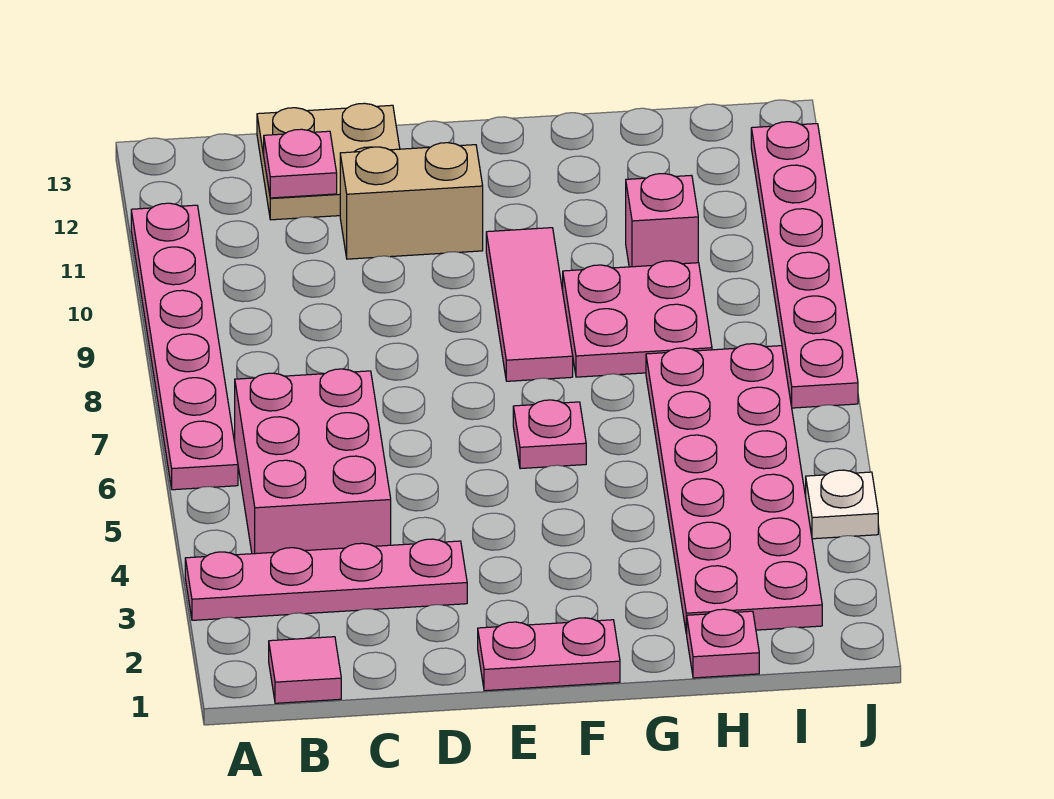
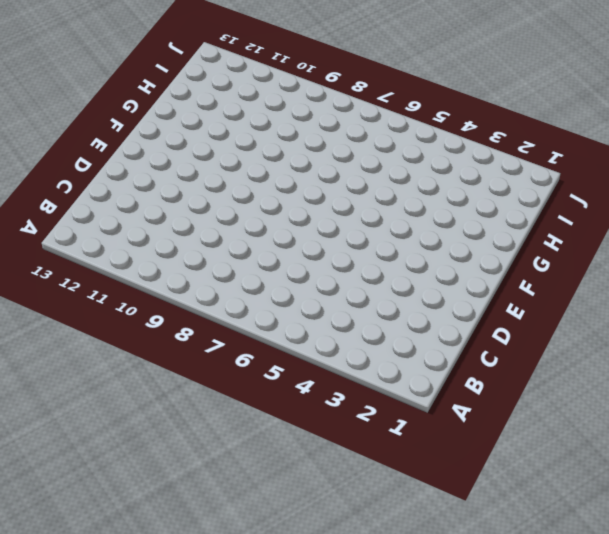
none -> pink 1x4 plate [185,539,467,620]
none -> pink 1x6 plate [131,203,238,490]
none -> pink 1x1 tile [269,637,341,703]

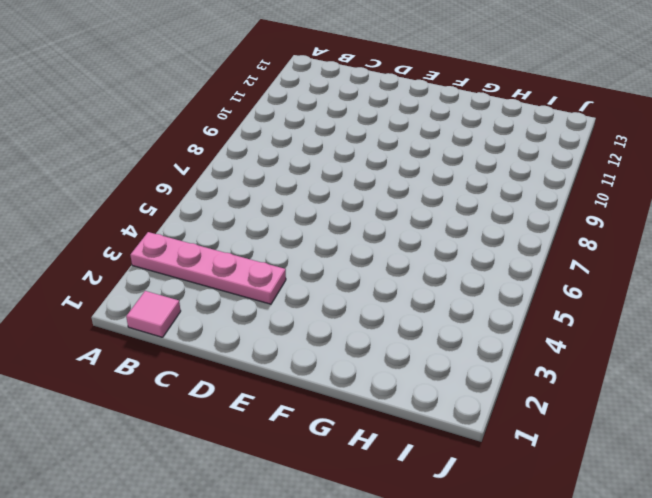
none -> pink 1x6 plate [131,203,238,490]
none -> pink 2x3 brick [235,369,391,554]
none -> tan 2x2 plate [257,103,400,220]

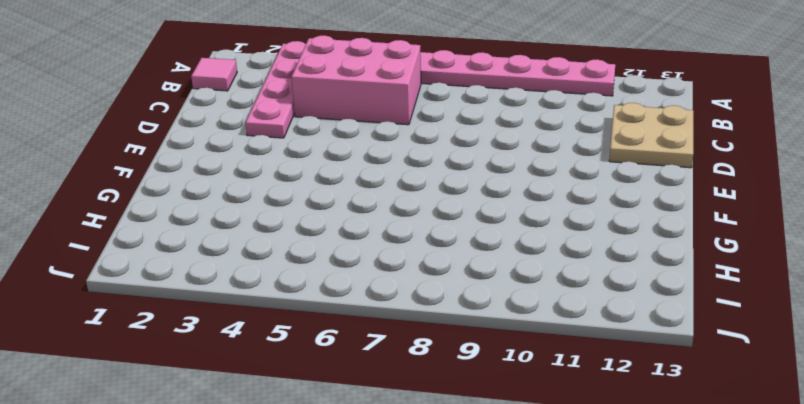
none -> tan 1x2 brick [340,143,483,259]
none -> pink 1x2 plate [478,618,620,691]
none -> pink 1x1 plate [513,400,586,469]

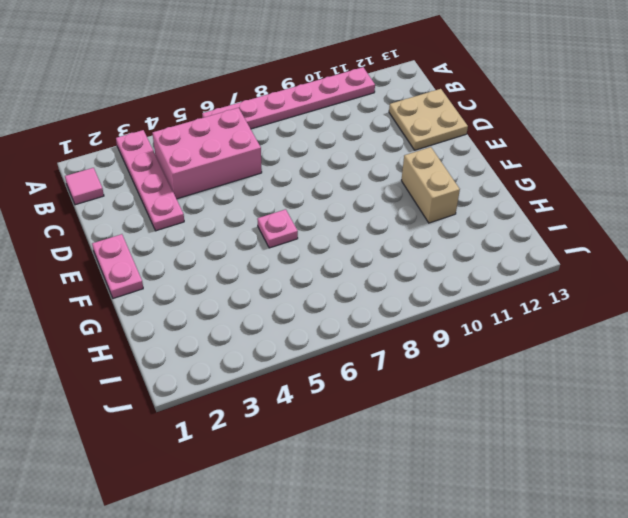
tan 1x2 brick [401,147,460,223] -> tan 1x2 brick moved to [340,143,483,259]
none -> pink 1x3 tile [486,228,573,381]
none -> pink 2x2 plate [563,261,712,377]
none -> pink 1x1 plate [687,609,759,678]

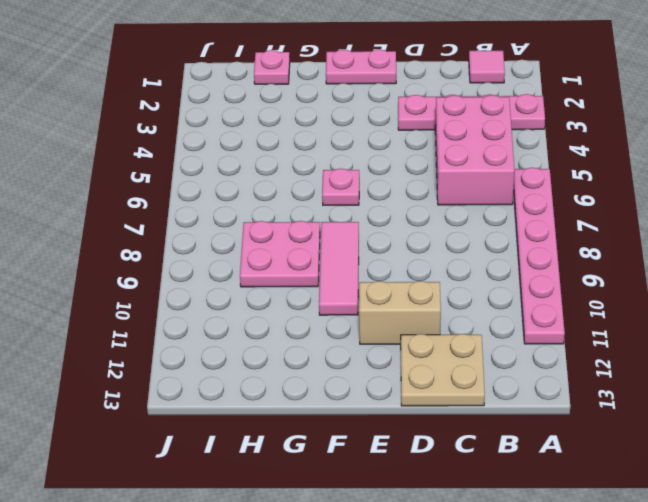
none -> pink 2x6 plate [646,344,822,634]
none -> pink 1x1 brick [626,174,698,267]
none -> white 1x1 plate [806,470,878,539]

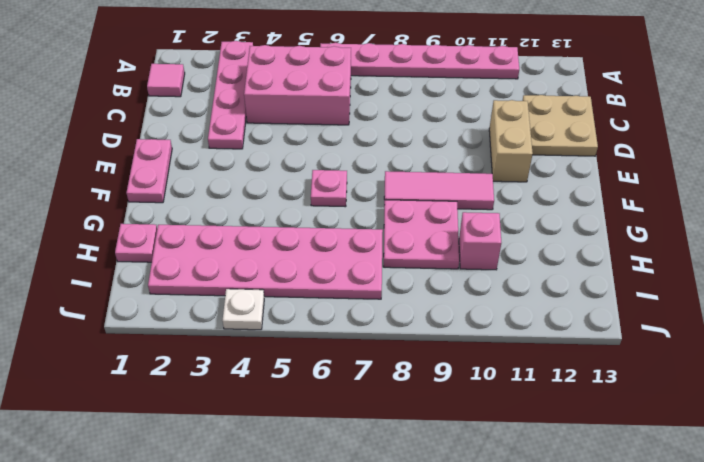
none -> pink 1x6 plate [751,122,858,408]
none -> pink 1x1 plate [264,129,337,198]

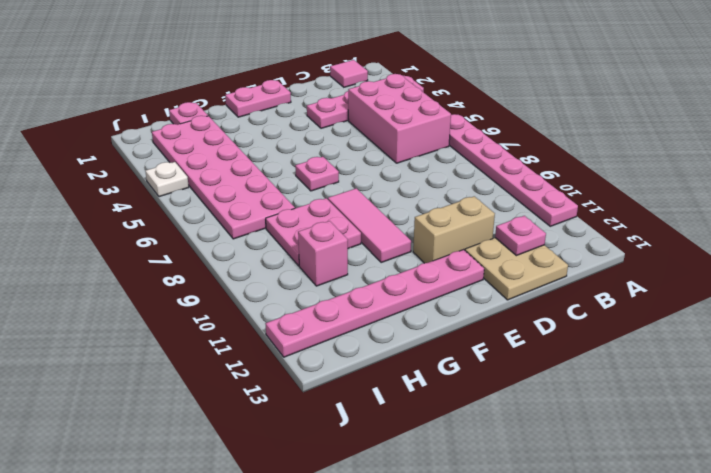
pink 1x6 plate [265,250,484,357] -> pink 1x6 plate turned to [751,122,858,408]

